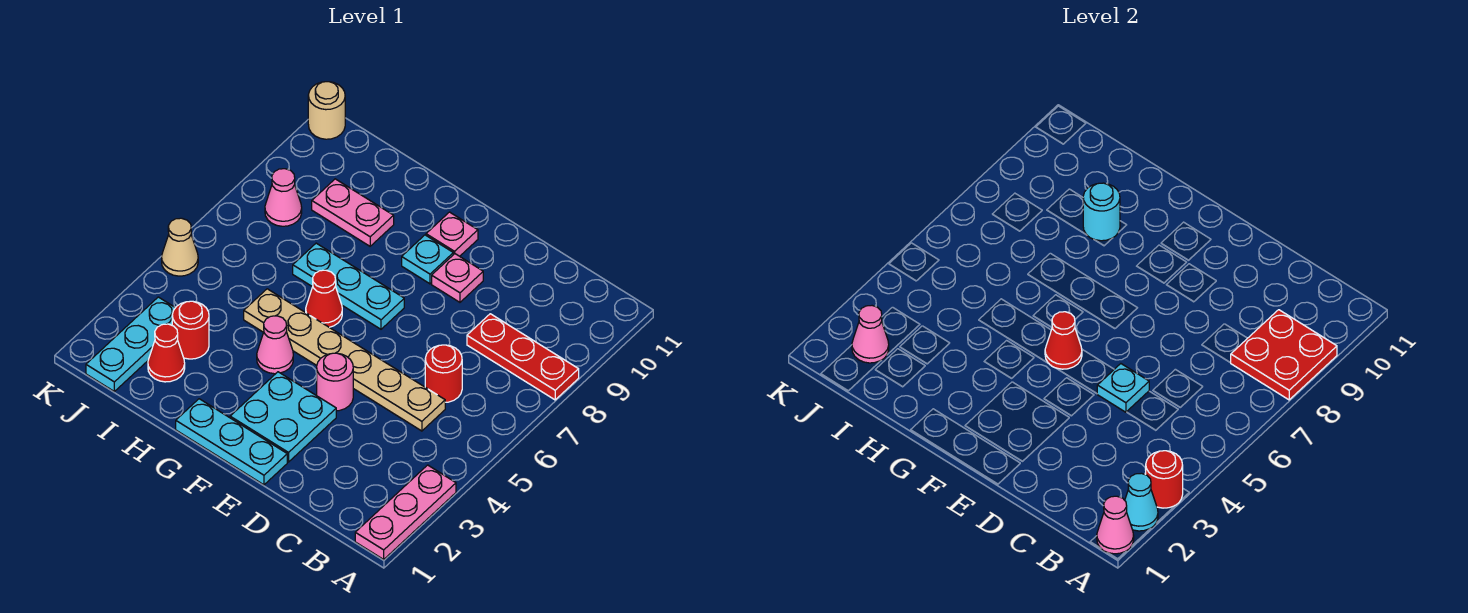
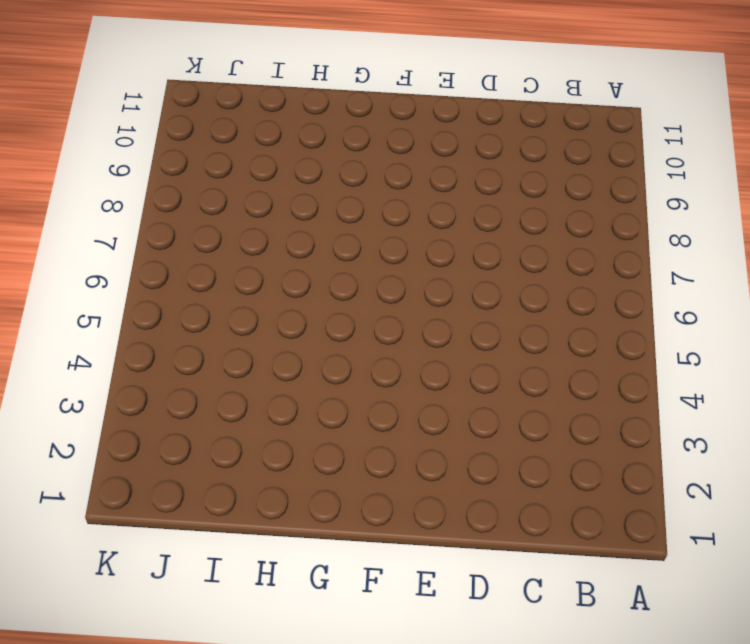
none -> pink 1x3 plate [355,465,456,559]
none -> red 1x3 plate [467,314,579,400]
none -> tan 1x6 plate [244,289,445,431]

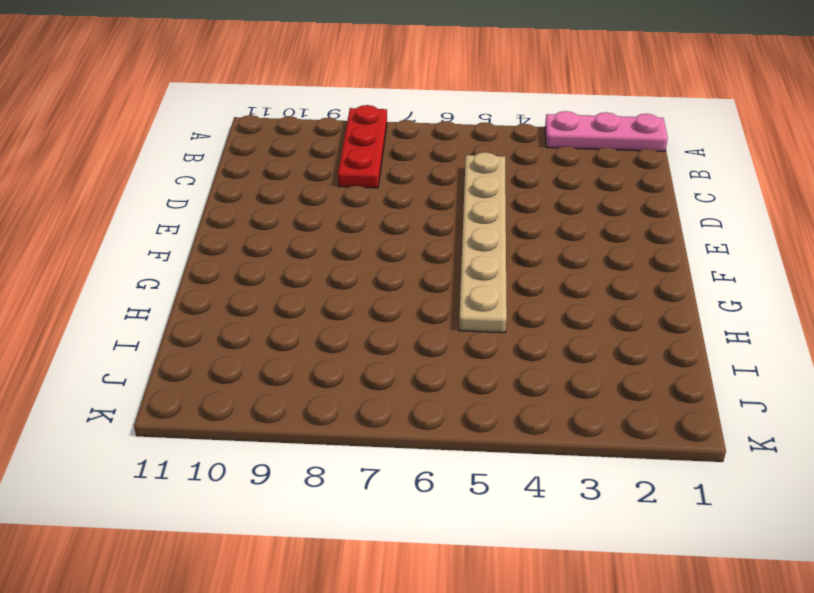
none -> red 1x1 round brick [425,345,462,402]
none -> cyan 1x3 plate [176,399,287,485]
none -> cyan 2x2 plate [230,372,336,462]

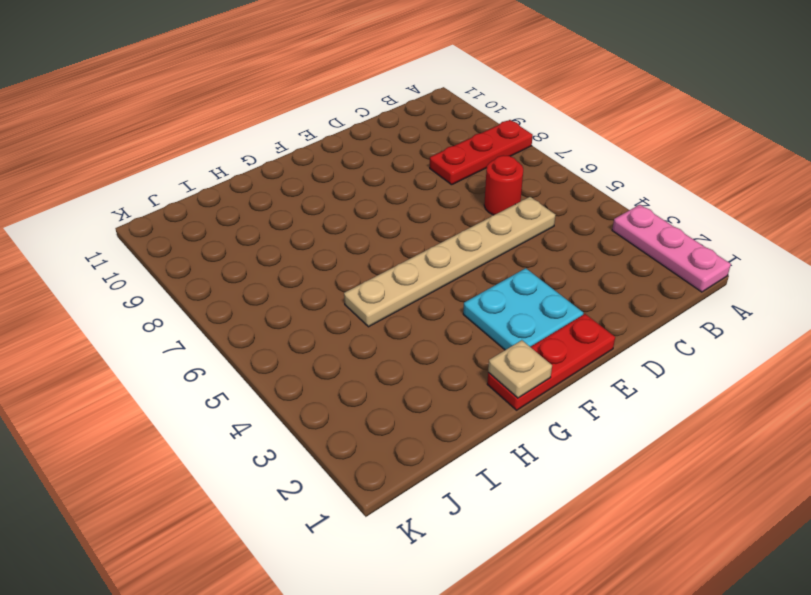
red 1x3 plate [487,314,615,410] -> cyan 1x3 plate [176,399,287,485]
tan 1x1 plate [488,340,552,398] -> none
none -> pink 1x1 round brick [317,353,353,411]
none -> pink 1x1 plate [432,254,483,302]
none -> cyan 1x3 plate [293,243,404,329]

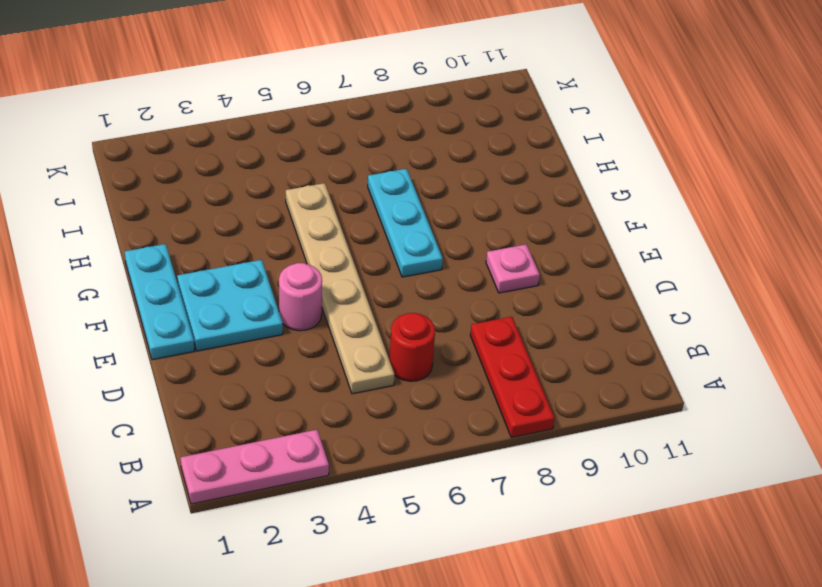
none -> cyan 1x1 plate [402,235,453,284]
none -> pink 1x1 plate [426,212,478,256]
none -> pink 1x1 cone [257,316,293,374]

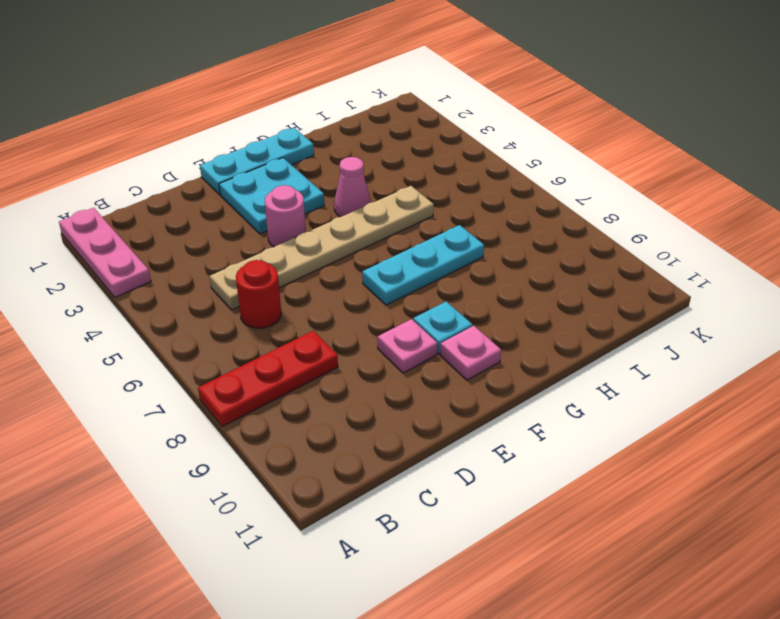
none -> red 1x1 cone [306,270,342,327]
none -> pink 1x2 plate [312,179,394,246]
none -> red 1x1 cone [148,324,185,382]

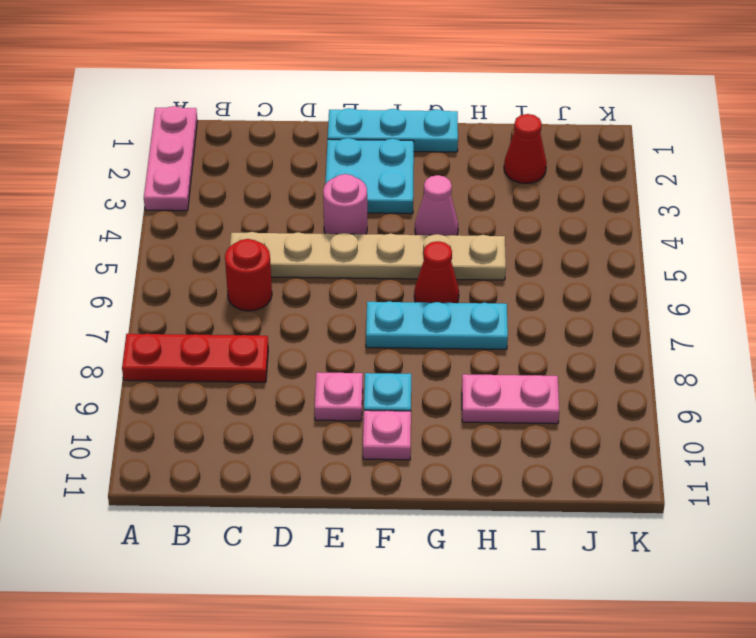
none -> red 1x1 round brick [172,301,209,359]
none -> cyan 1x3 plate [86,297,175,391]
none -> pink 1x1 cone [265,169,302,226]

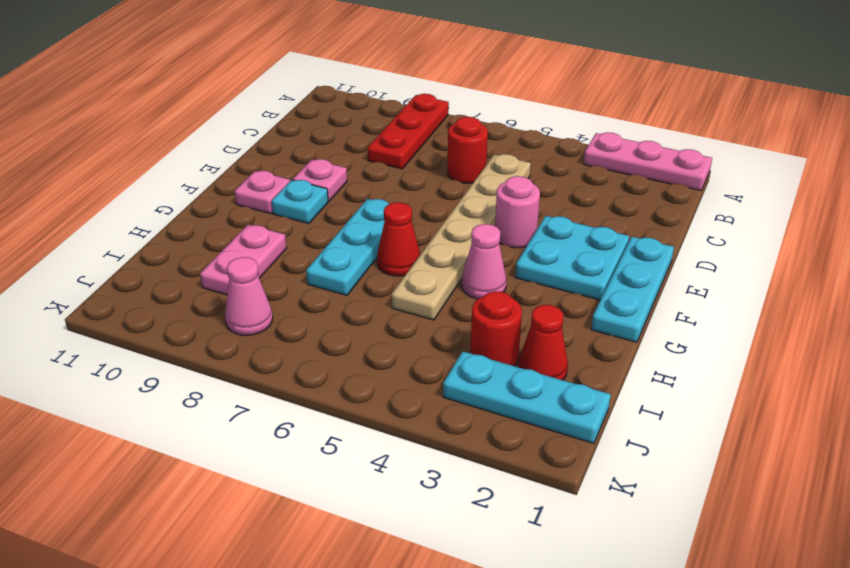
none -> tan 1x1 cone [162,218,198,276]
none -> tan 1x1 round brick [308,82,345,139]
none -> pink 1x1 cone [1097,496,1134,554]

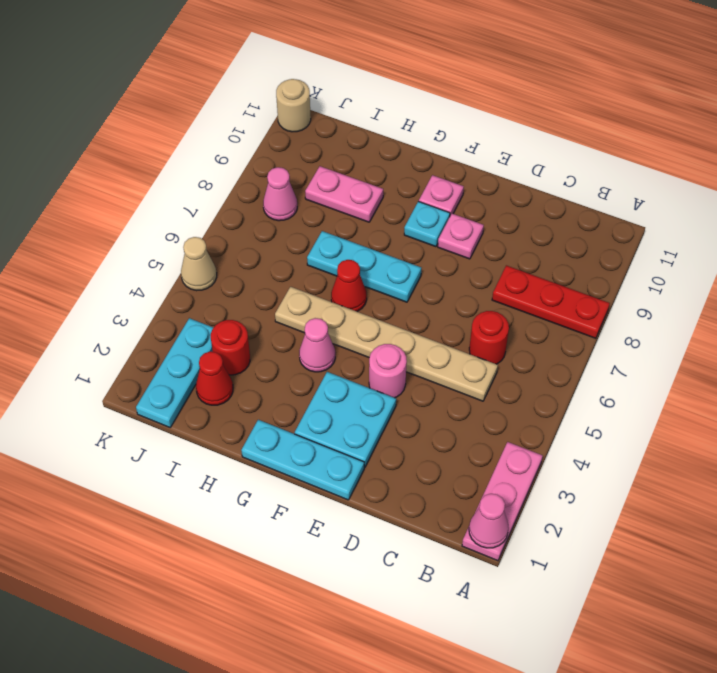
none -> cyan 1x1 cone [1125,473,1158,531]
none -> red 1x1 round brick [1146,451,1183,508]
none -> red 2x2 plate [1231,310,1337,400]

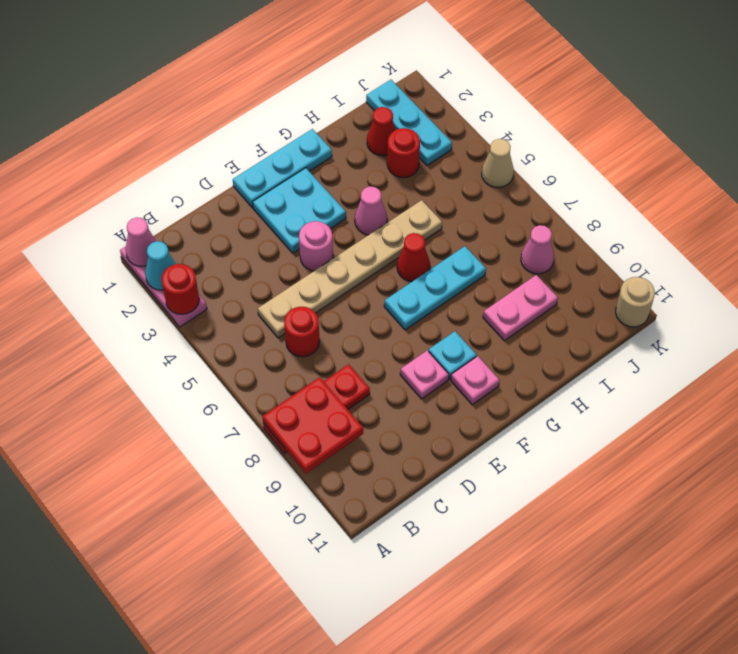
none -> cyan 1x1 plate [1097,364,1149,412]
none -> red 1x1 cone [1045,312,1082,369]
none -> cyan 1x1 round brick [1083,183,1120,241]

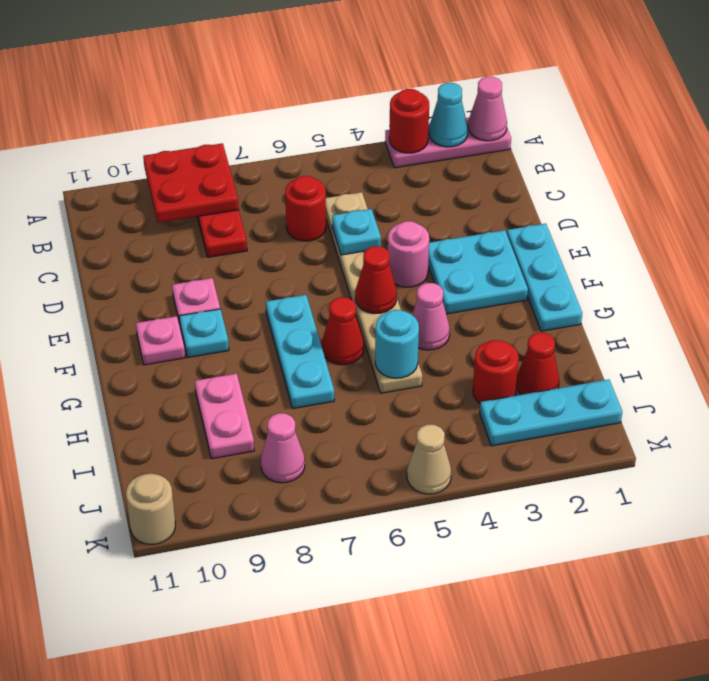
cyan 1x1 round brick [375,310,419,378] -> cyan 1x1 round brick moved to [1083,183,1120,241]
none -> pink 1x1 cone [852,306,889,363]

